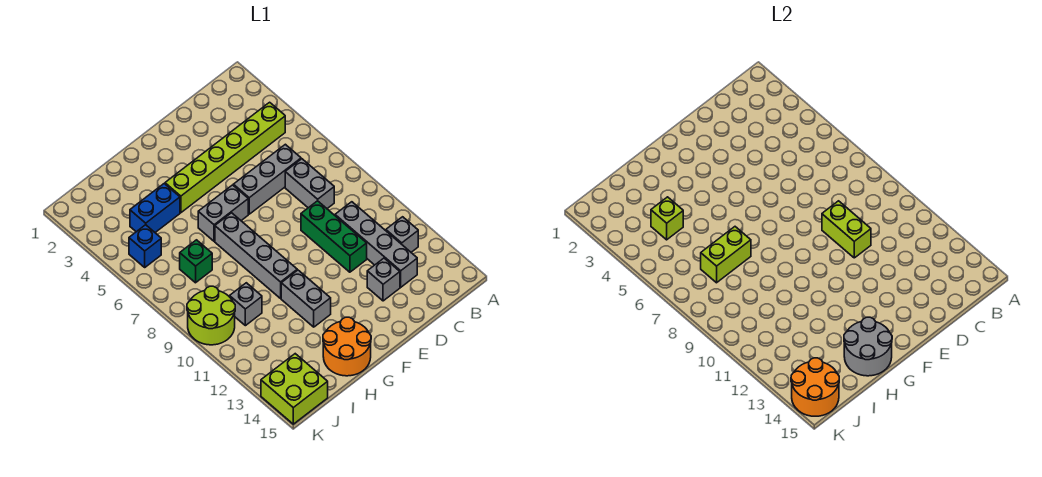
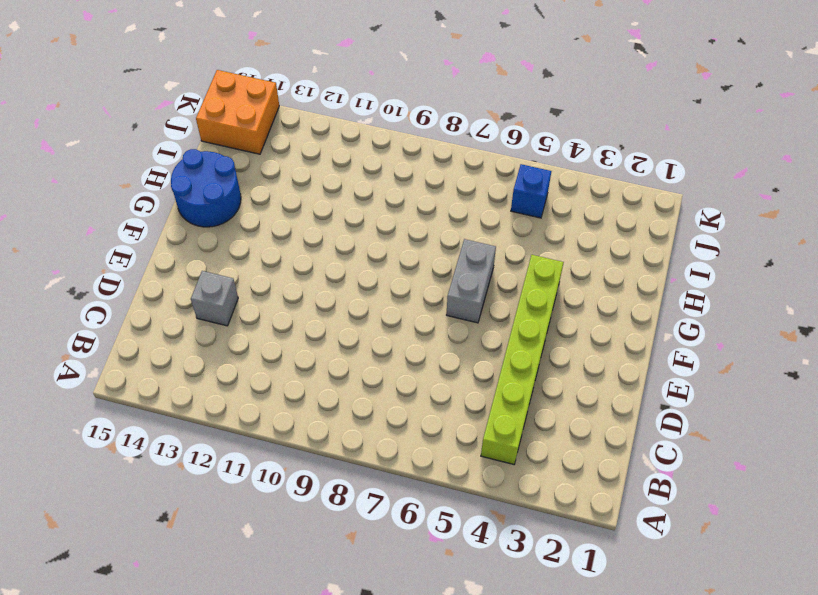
blue 2x2 round brick [171,149,241,227] -> orange 2x2 round brick [323,317,371,376]
orange 2x2 brick [196,70,279,154] -> lime 2x2 brick [261,354,328,424]
none -> grey 1x1 brick [386,217,418,252]
none -> grey 1x3 brick [233,144,301,214]
none -> grey 1x2 brick [285,159,334,209]

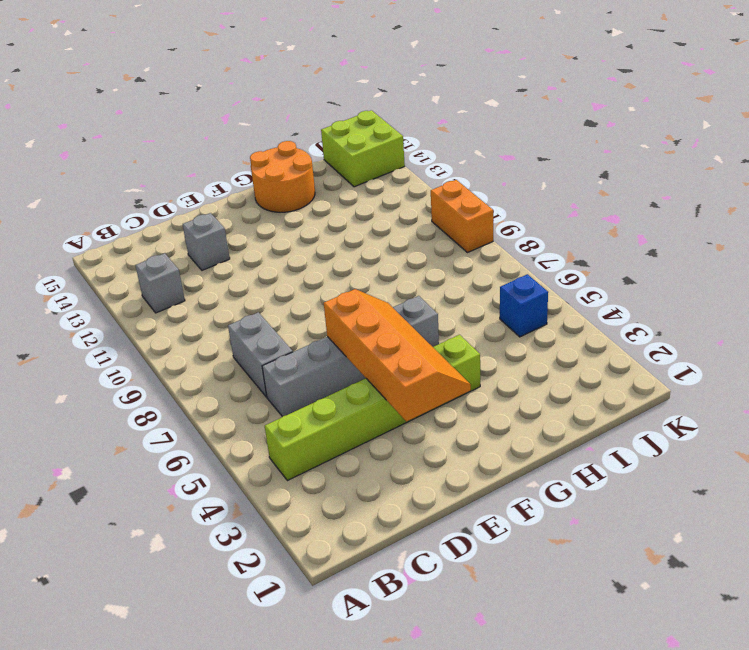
orange 2x4 slope [324,289,471,422] -> none
orange 1x2 brick [431,180,493,253] -> lime 2x2 round brick [187,286,235,345]
none -> grey 1x4 brick [335,202,417,287]
none -> green 1x3 brick [301,201,367,272]
none -> grey 1x4 brick [215,213,297,298]

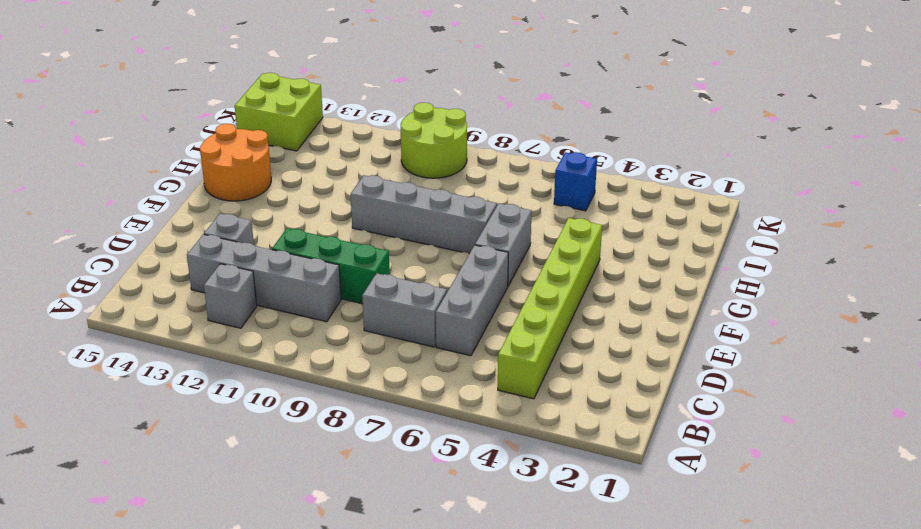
none -> grey 1x2 brick [281,270,331,327]
none -> blue 1x2 brick [130,184,180,232]
none -> green 1x1 brick [180,240,212,283]

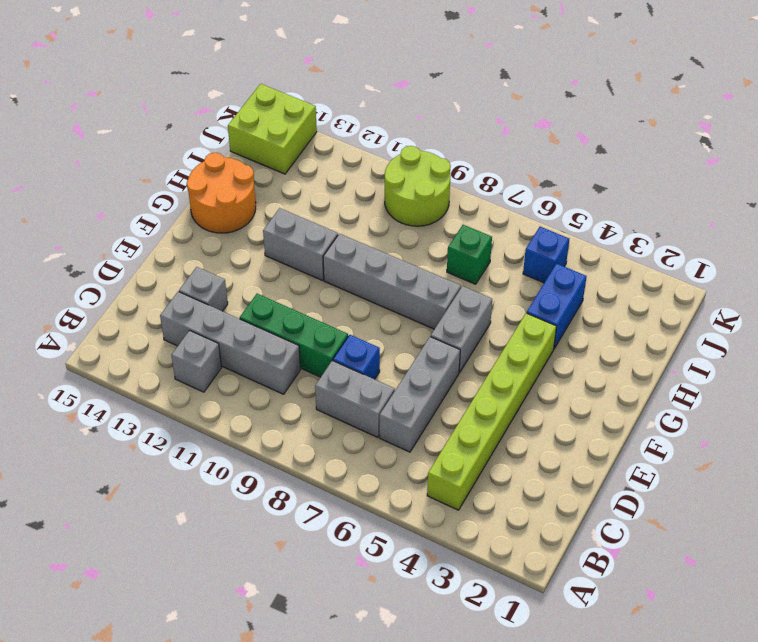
blue 1x1 brick [333,335,380,379] -> none
none -> grey 1x1 brick [230,283,262,326]
none -> lime 1x2 brick [822,201,871,258]
none -> grey 2x2 round brick [844,317,892,376]

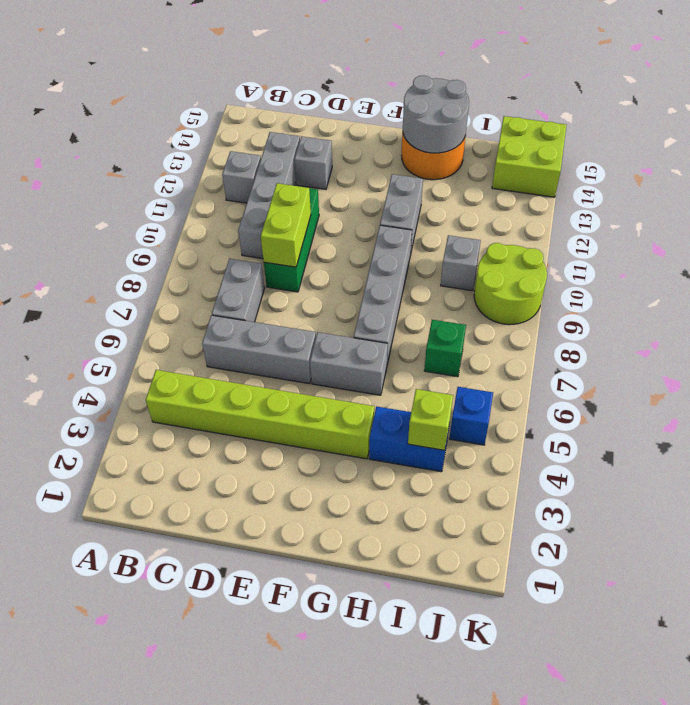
none -> lime 1x2 brick [701,227,751,283]
none -> orange 2x2 round brick [791,358,839,416]

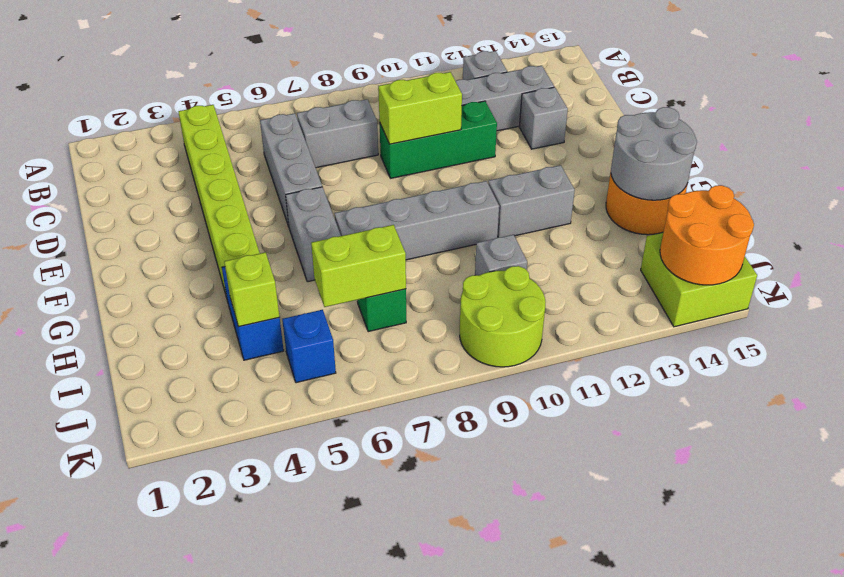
lime 1x2 brick [311,225,406,307] -> lime 1x2 brick turned to [701,227,751,283]

